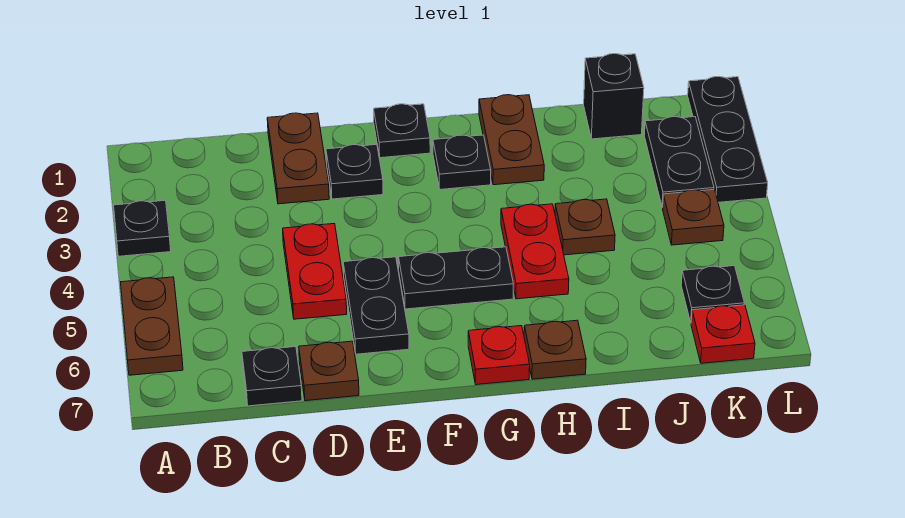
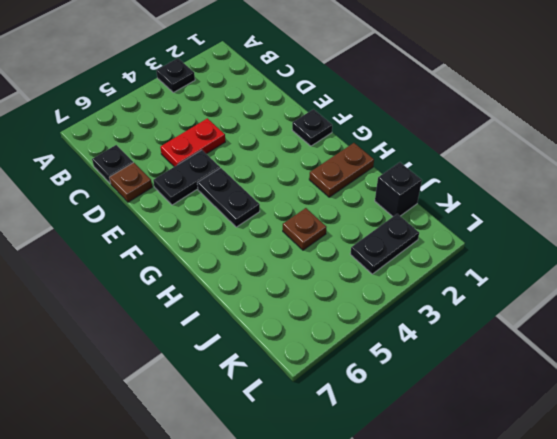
none -> brown 1x2 plate [121,277,183,375]
none -> brown 1x2 plate [267,113,329,204]
none -> black 1x1 plate [326,144,383,199]

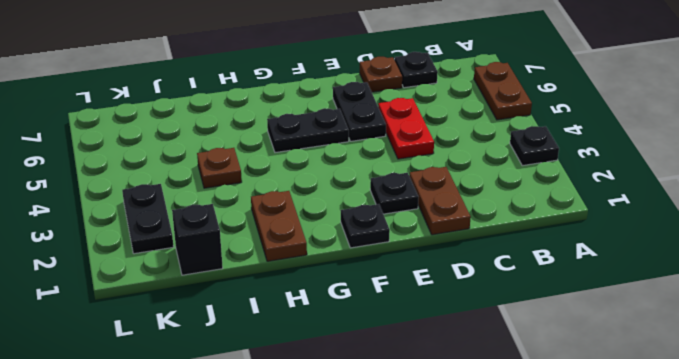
none -> black 1x1 plate [433,135,491,189]
none -> red 1x1 plate [468,326,530,385]
none -> red 1x2 plate [501,204,569,299]

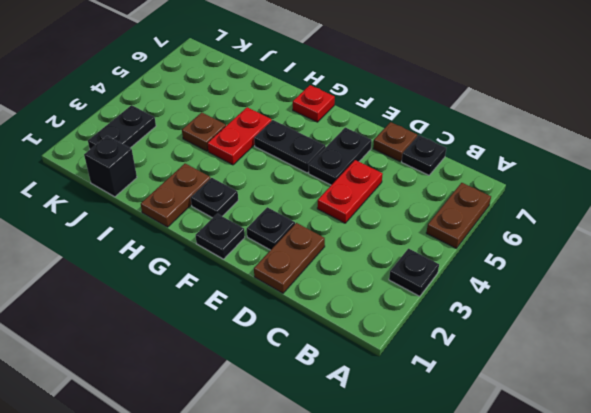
none -> brown 1x1 plate [524,320,586,379]
none -> brown 1x1 plate [663,190,724,245]
none -> black 1x1 plate [681,266,744,322]

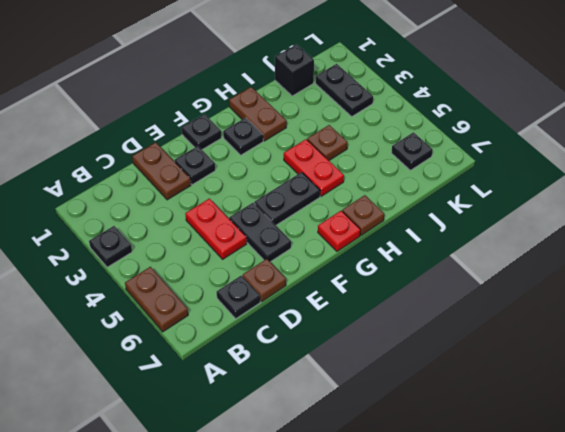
none -> brown 1x1 plate [663,190,724,245]
none -> red 1x1 plate [691,305,755,363]
none -> black 1x3 plate [688,77,768,202]

